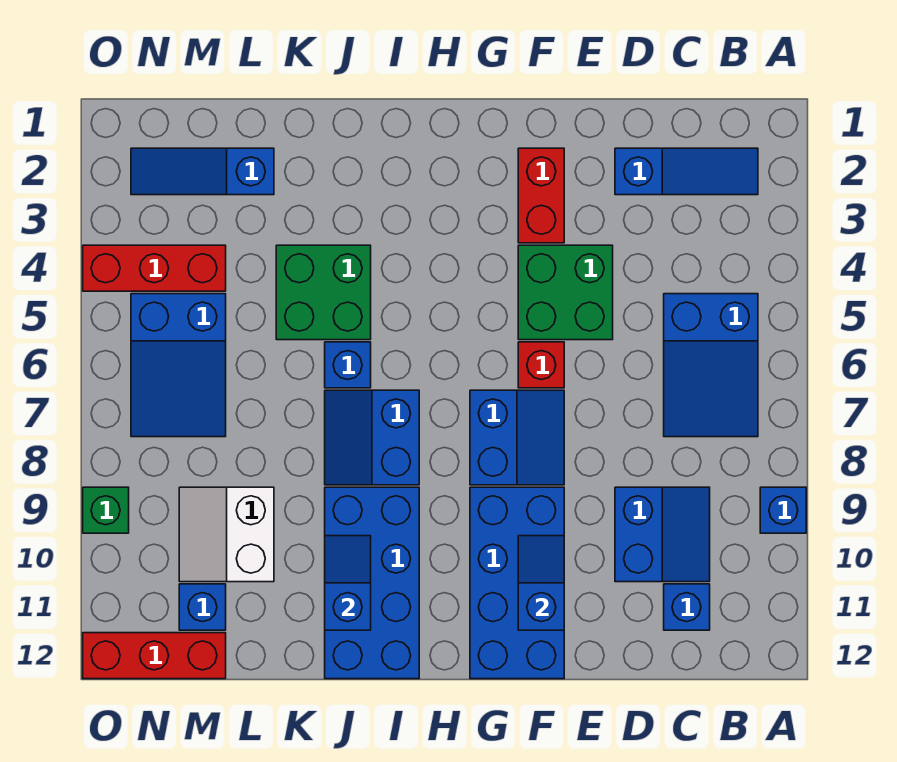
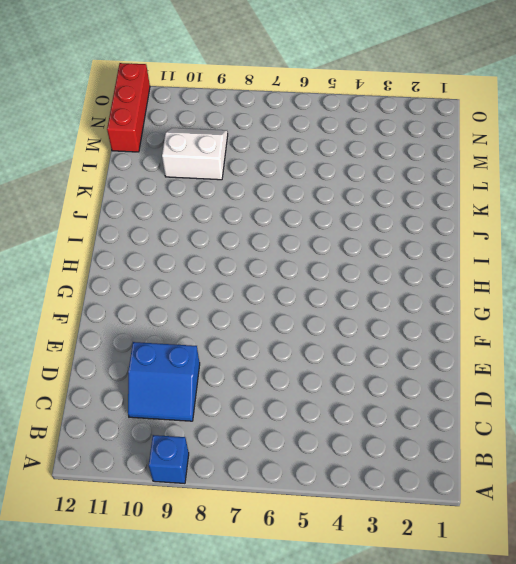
none -> blue 1x3 slope [615,148,758,195]
none -> blue 2x3 slope [664,294,758,437]
none -> blue 1x1 brick [664,584,710,630]

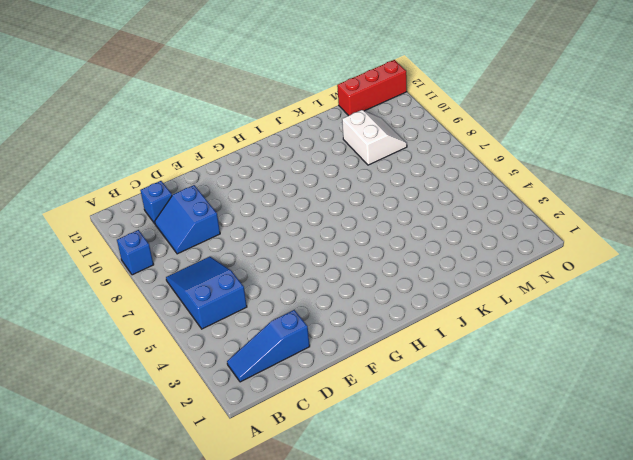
none -> green 2x2 brick [518,245,613,340]
none -> red 1x2 brick [518,148,564,243]
none -> red 1x1 brick [518,342,564,388]

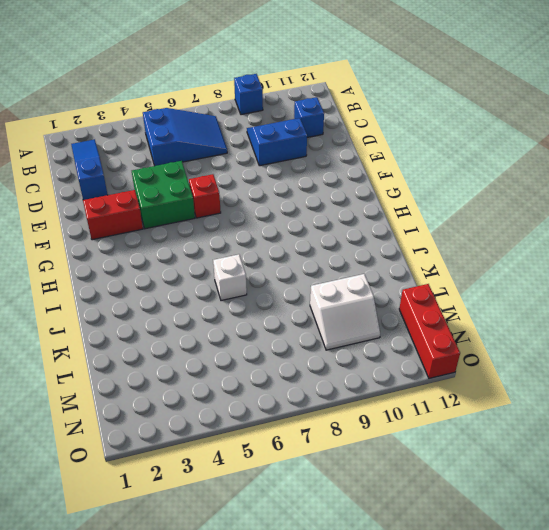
white 1x1 brick [213,254,247,301] -> blue 1x1 brick [325,342,371,388]
none -> blue 2x2 slope [470,390,564,485]
none -> blue 2x4 brick [470,487,564,679]
none -> blue 2x2 slope [325,390,419,485]

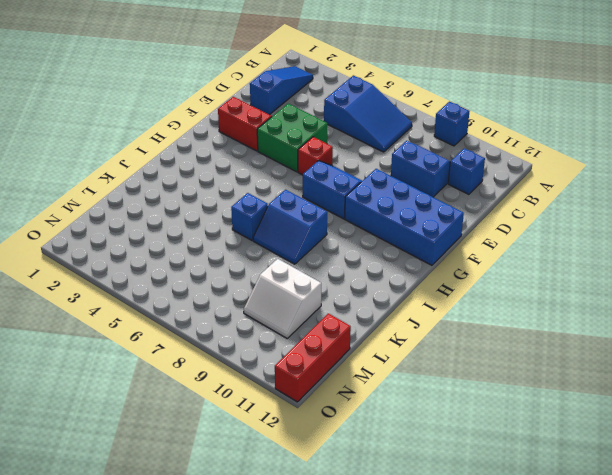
none -> blue 2x4 brick [325,487,419,679]
none -> green 2x2 brick [276,245,371,340]
none -> blue 1x3 slope [131,148,274,195]

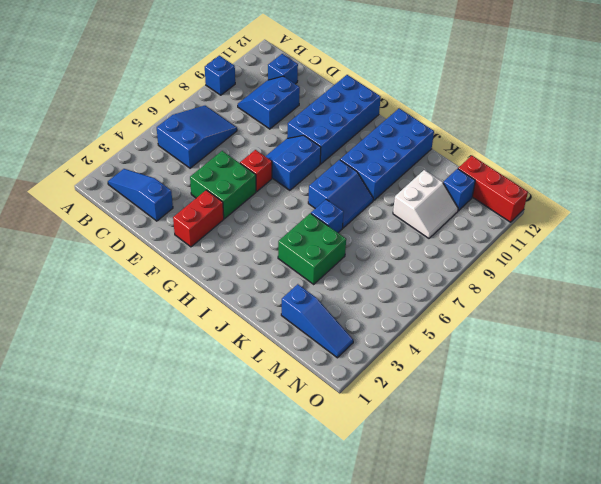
none -> red 1x3 brick [83,245,226,291]
none -> blue 2x3 slope [131,294,226,437]
none -> green 1x1 brick [83,487,129,533]

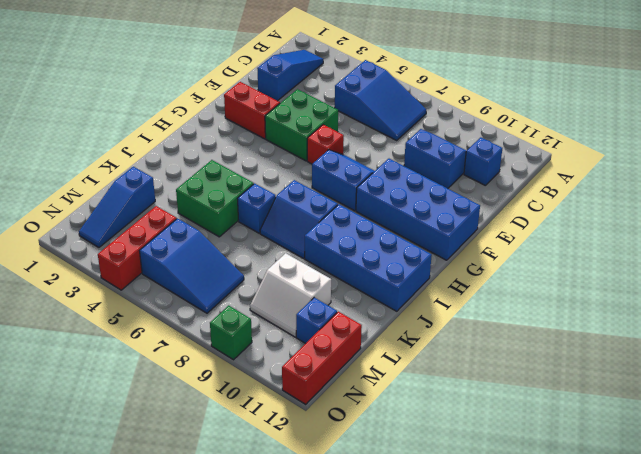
none -> blue 1x1 brick [760,487,806,533]
none -> blue 1x2 slope [518,536,564,630]
none -> blue 1x2 slope [325,536,371,630]

